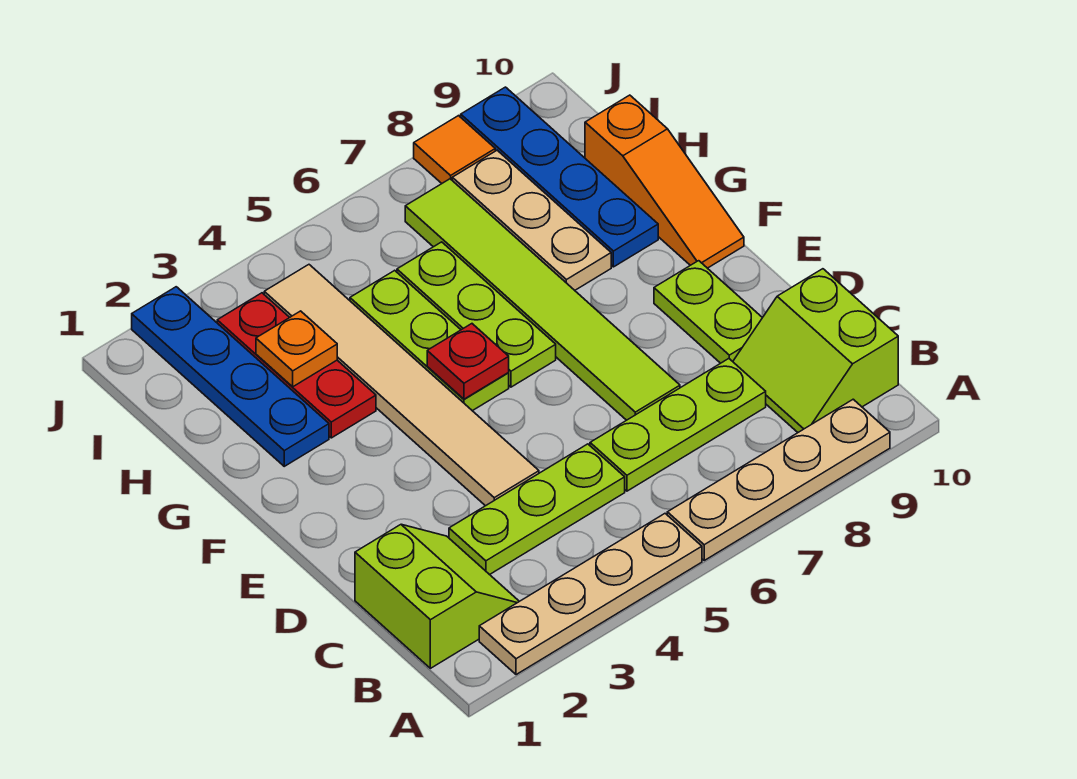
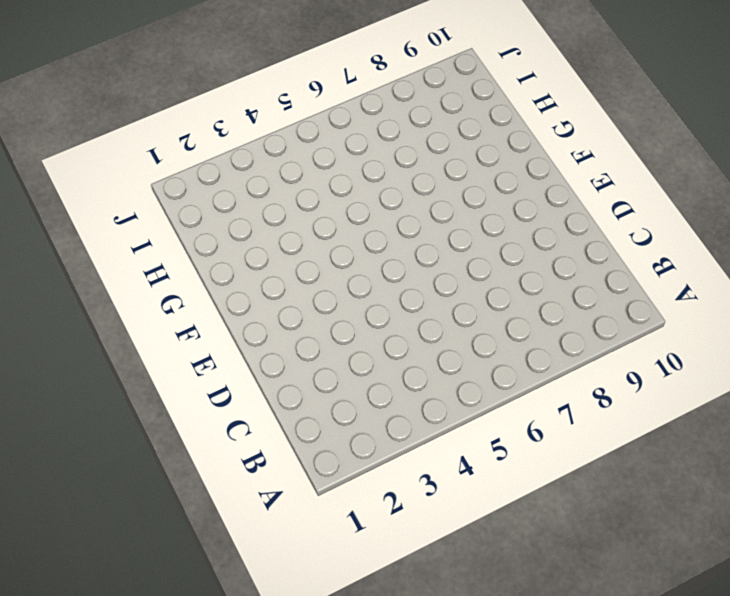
none -> tan 1x4 plate [479,514,702,675]
none -> tan 1x4 plate [667,399,890,560]
none -> lime 2x2 slope [355,525,519,668]

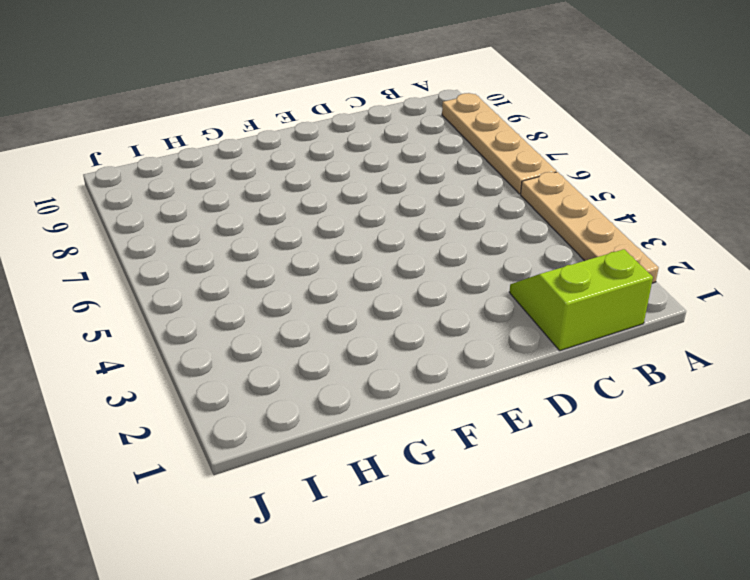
none -> lime 2x2 slope [733,269,898,432]
none -> lime 1x3 plate [449,444,625,575]
none -> lime 1x3 plate [590,359,766,491]

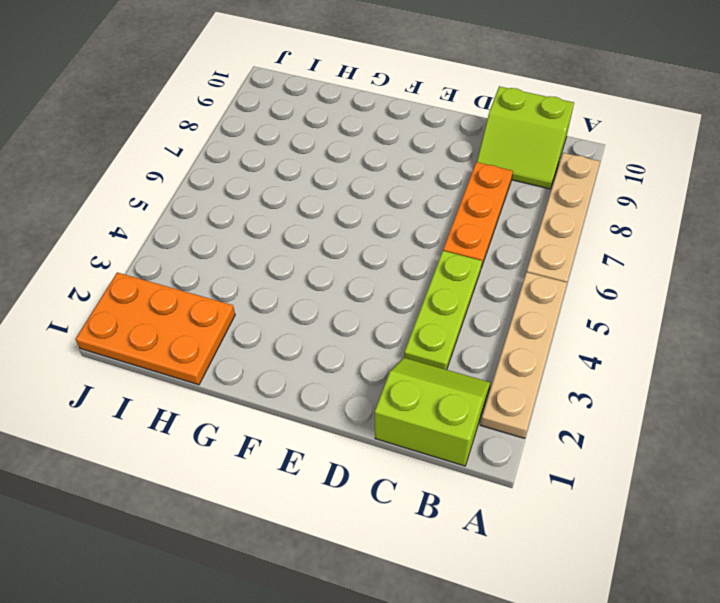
orange 1x3 plate [443,162,513,268] -> lime 1x3 plate [590,359,766,491]
orange 2x3 plate [76,272,235,385] -> blue 1x4 plate [132,287,329,466]
none -> tan 1x6 tile [264,265,539,506]
none -> lime 1x6 tile [405,179,680,420]
none -> lime 1x2 plate [654,261,762,363]

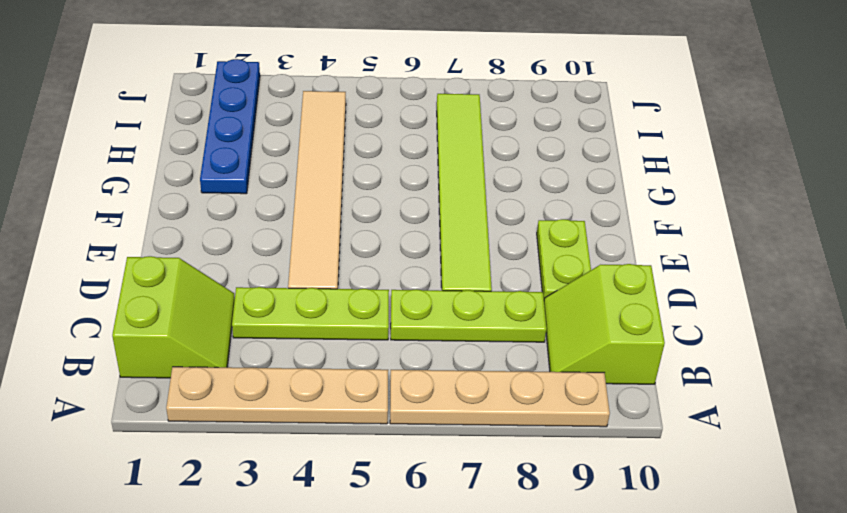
none -> lime 1x3 plate [350,270,509,411]
none -> lime 1x3 plate [397,242,556,387]
none -> orange 1x3 slope [585,95,744,268]

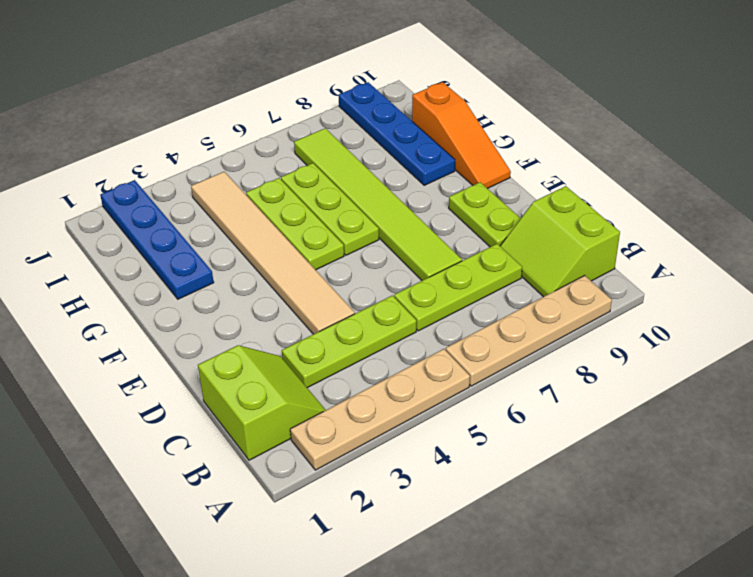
none -> red 1x3 plate [217,293,376,438]
none -> tan 1x3 plate [452,150,611,290]
none -> orange 1x1 tile [414,116,495,183]

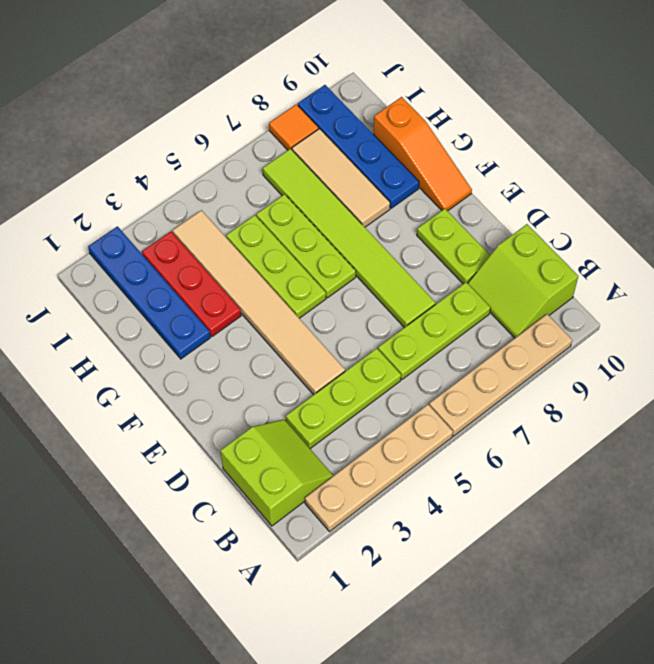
tan 1x3 tile [292,129,390,227] -> tan 1x3 plate [452,150,611,290]
none -> red 1x1 plate [427,324,509,399]
none -> orange 1x1 plate [256,311,337,387]

